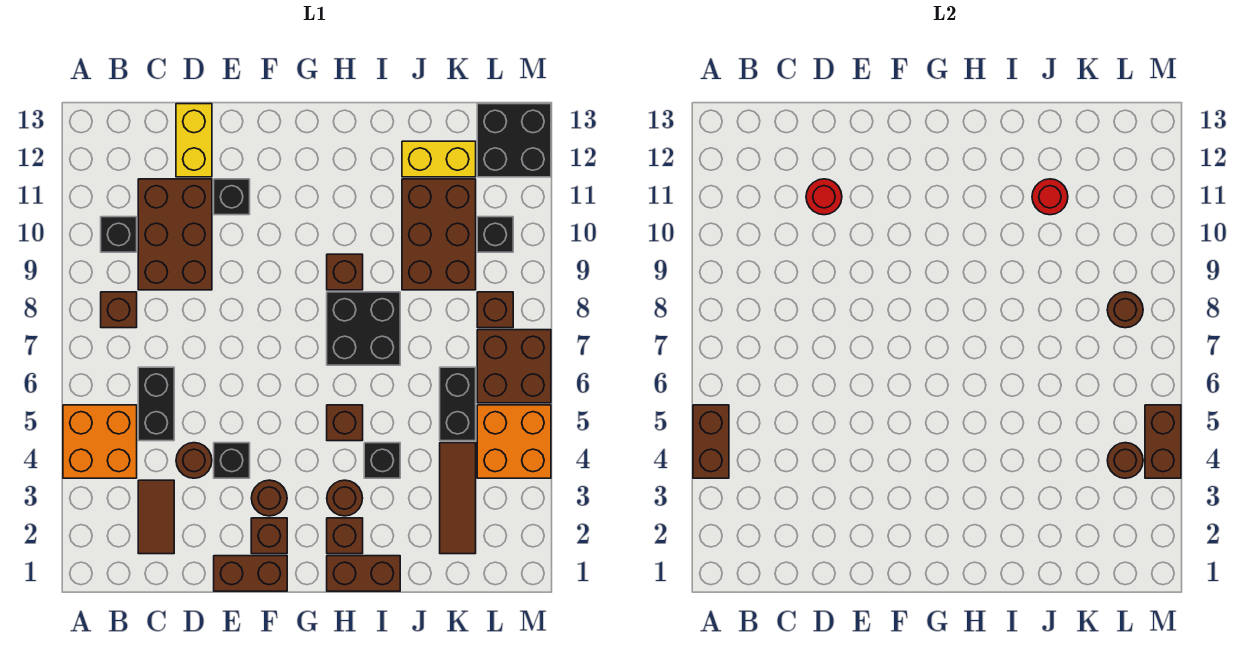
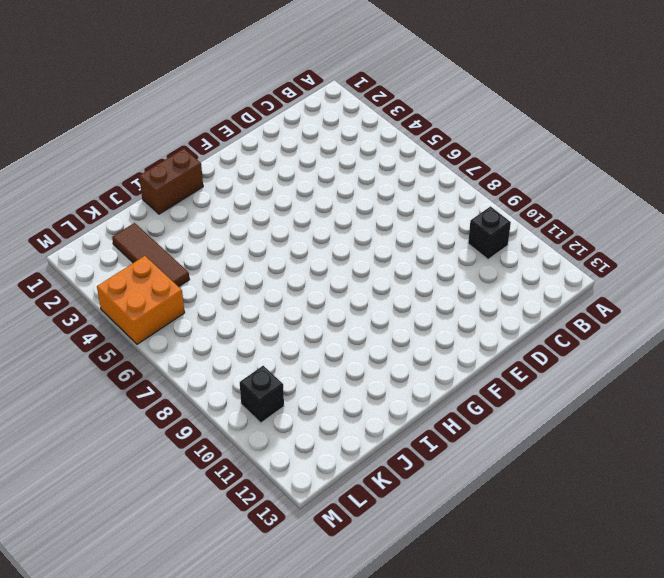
none -> orange 2x2 brick [63,405,137,478]
none -> brown 1x1 brick [101,292,137,328]
none -> brown 1x2 tile [138,480,174,554]
none -> black 1x2 brick [138,367,174,441]

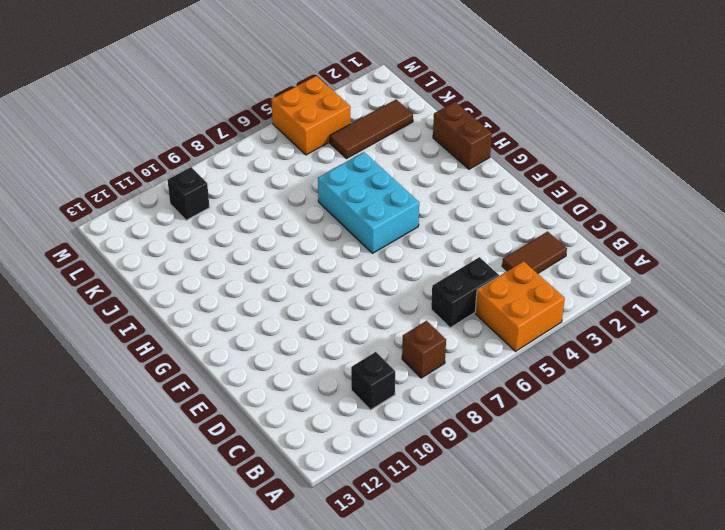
cyan 2x3 brick [318,152,419,253] -> brown 1x1 brick [327,405,363,441]
none -> brown 2x3 brick [138,179,212,290]
none -> brown 1x1 round brick [176,443,212,478]
none -> yellow 1x2 brick [176,104,212,177]
none -> brown 1x2 brick [214,556,287,591]

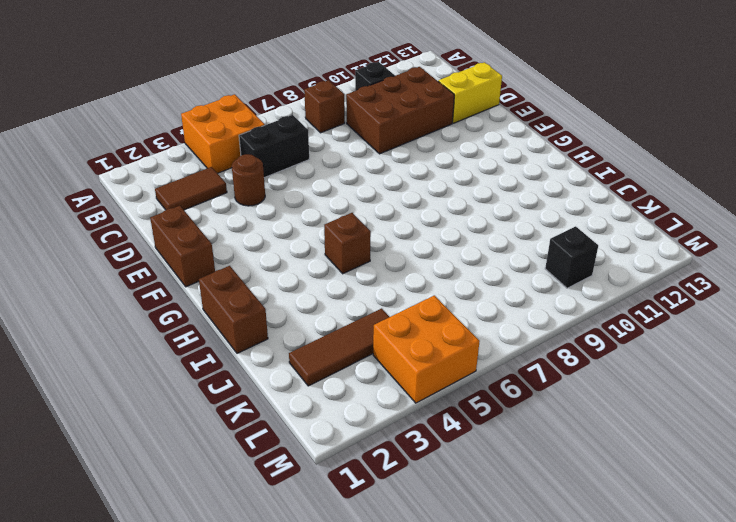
none -> black 1x1 brick [214,443,250,478]
none -> black 1x1 brick [214,179,250,215]
none -> brown 1x1 brick [251,518,287,554]
none -> brown 1x1 round brick [251,480,287,516]

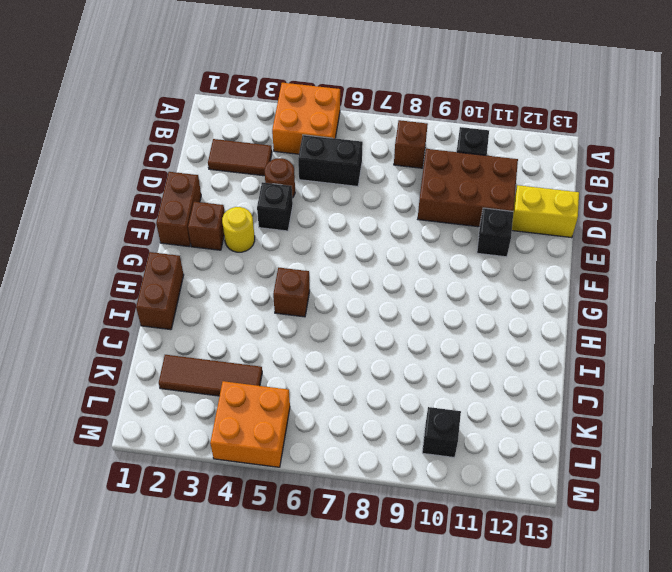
yellow 1x1 round brick [222,207,255,252] -> brown 1x1 round brick [251,480,287,516]
none -> brown 1x1 brick [327,518,363,554]
none -> brown 1x1 round brick [327,480,363,516]
none -> black 2x2 brick [327,292,400,365]
none -> brown 1x1 brick [327,254,363,290]

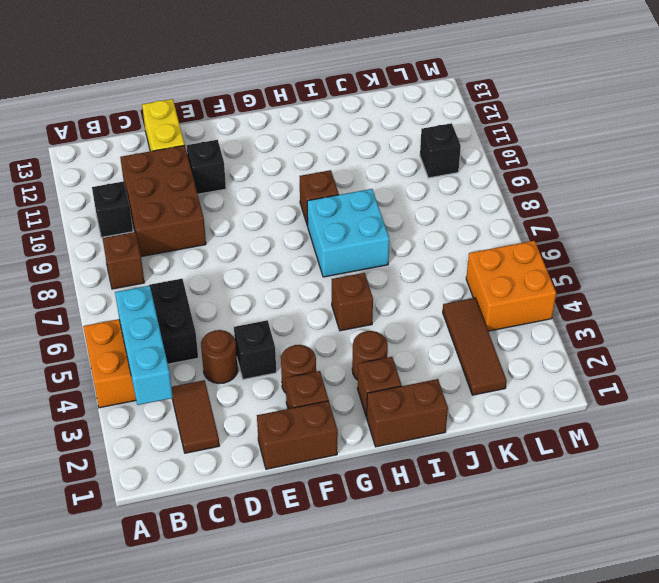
cyan 1x3 brick [115,286,173,405] -> none
cyan 2x2 brick [307,189,389,277] -> black 2x2 brick [327,292,400,365]
none -> black 1x1 brick [364,443,400,478]
none -> brown 2x3 brick [402,179,476,290]
none -> yellow 1x2 brick [402,141,476,177]
none -> black 1x2 brick [440,367,476,441]

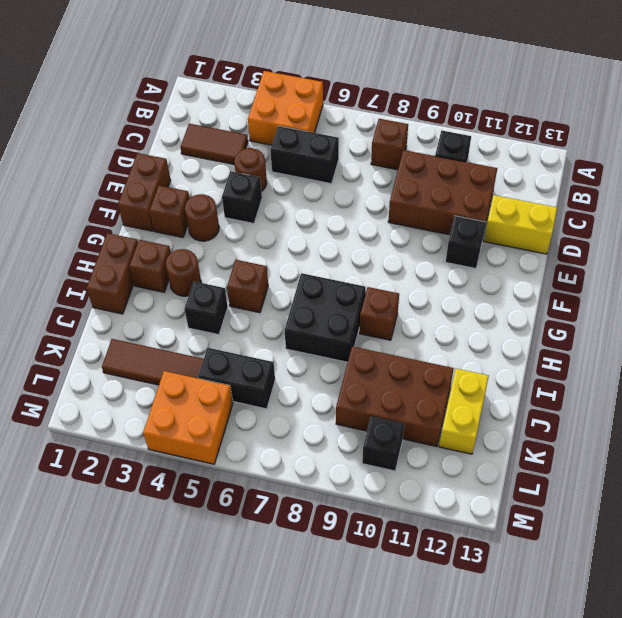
none -> brown 2x2 brick [477,330,551,403]
none -> brown 1x1 brick [477,292,513,328]
none -> black 2x2 brick [477,104,551,177]
none -> brown 1x2 brick [693,405,729,478]

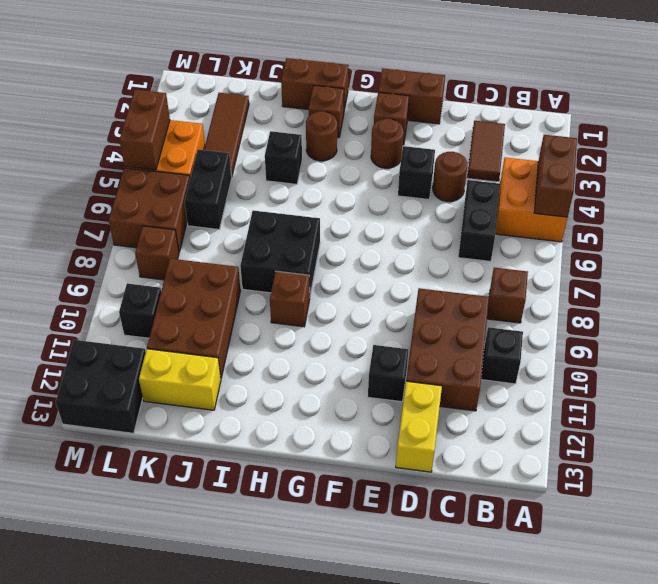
none -> brown 1x1 brick [327,405,363,441]
none -> red 1x1 round brick [806,179,842,215]
none -> red 1x1 round brick [1032,179,1068,215]
none -> brown 1x1 round brick [1107,443,1143,478]

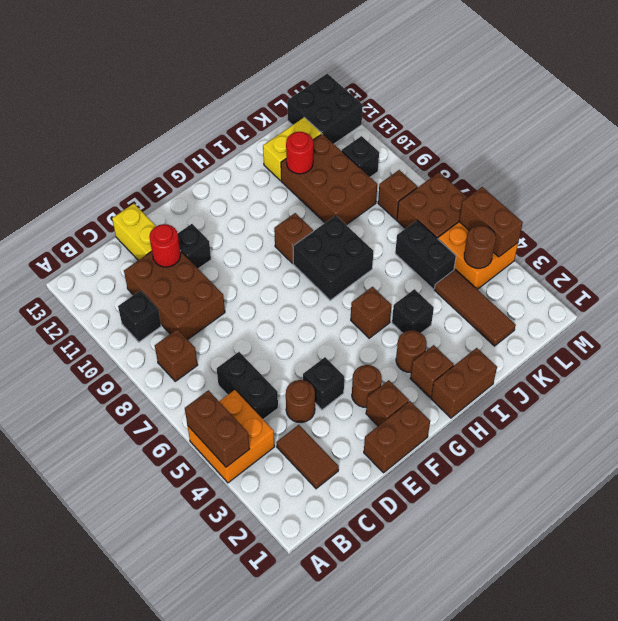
none -> brown 1x1 round brick [1107,292,1143,328]

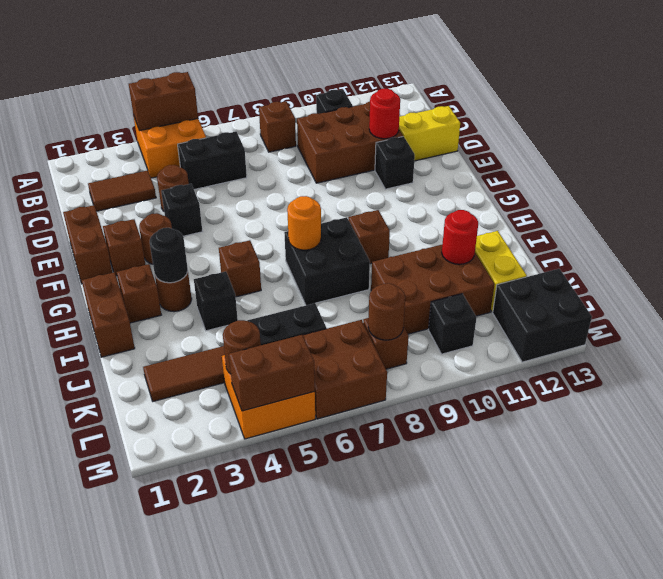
black 1x1 round brick [150,228,188,283] -> none
orange 1x1 round brick [287,196,321,250] -> none

